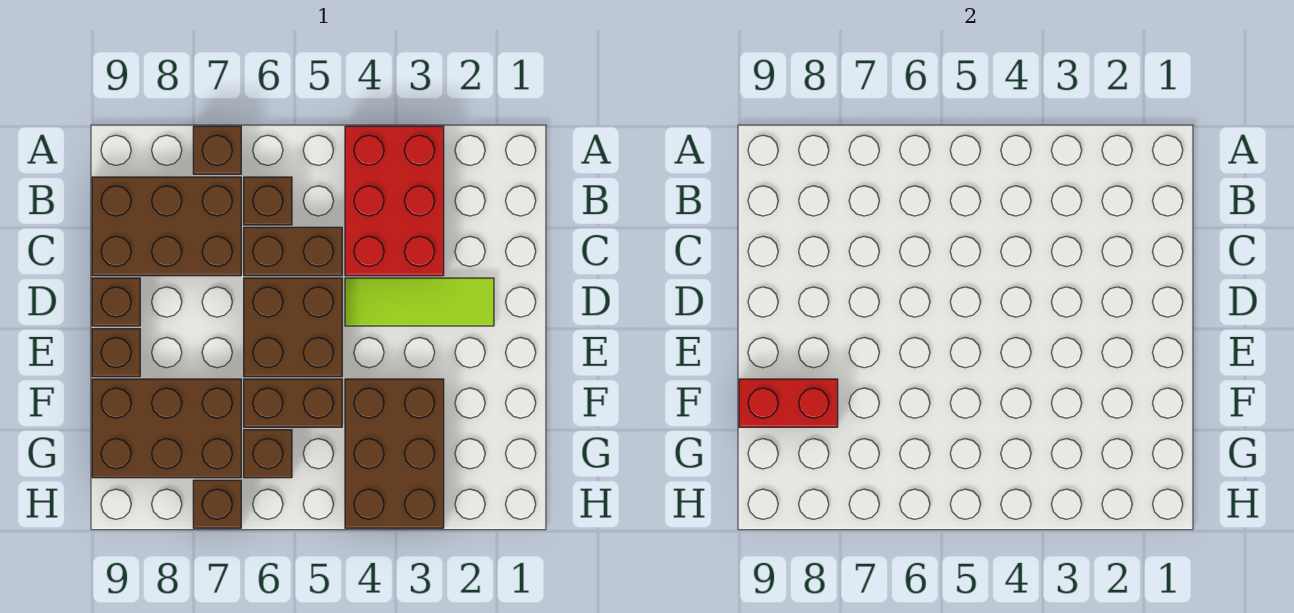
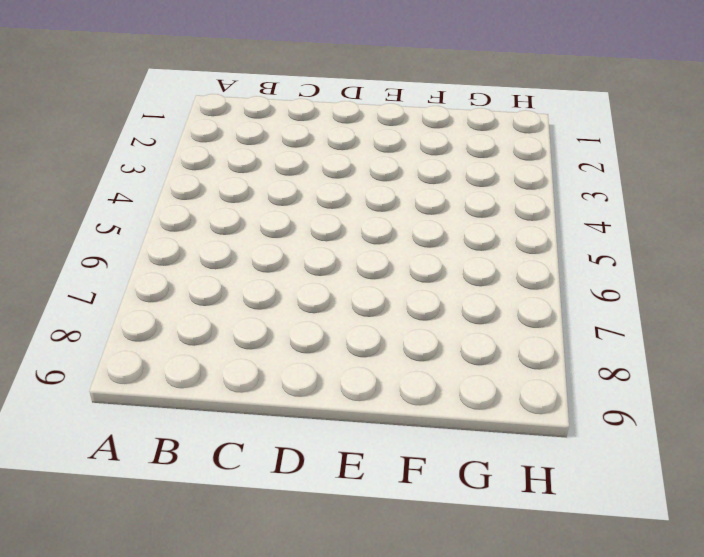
none -> red 2x3 brick [345,126,444,276]
none -> brown 1x1 brick [193,126,241,174]
none -> brown 1x1 brick [244,177,292,225]

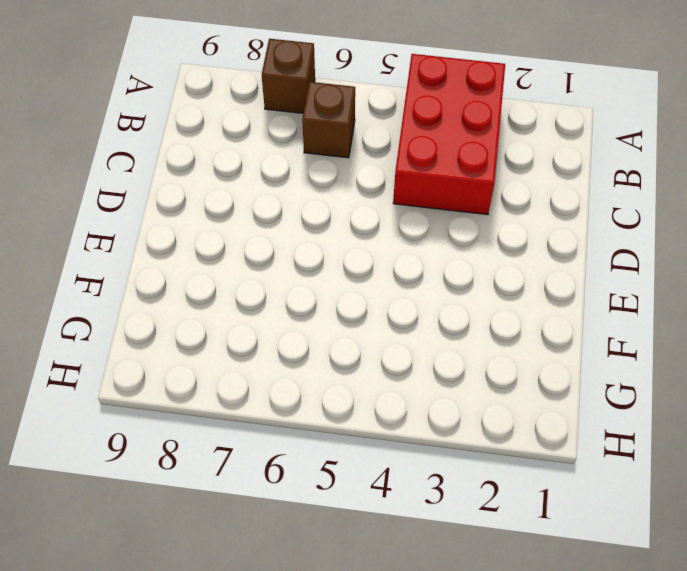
none -> brown 2x3 brick [92,177,241,276]
none -> brown 1x2 brick [244,227,342,276]
none -> lime 1x3 tile [345,278,494,326]

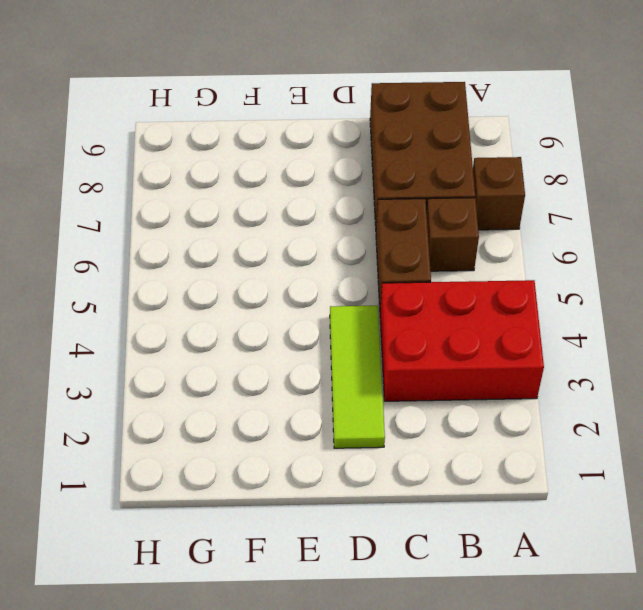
none -> brown 2x2 brick [244,278,342,377]
none -> brown 1x1 brick [92,278,140,326]
none -> brown 1x1 brick [92,329,140,377]

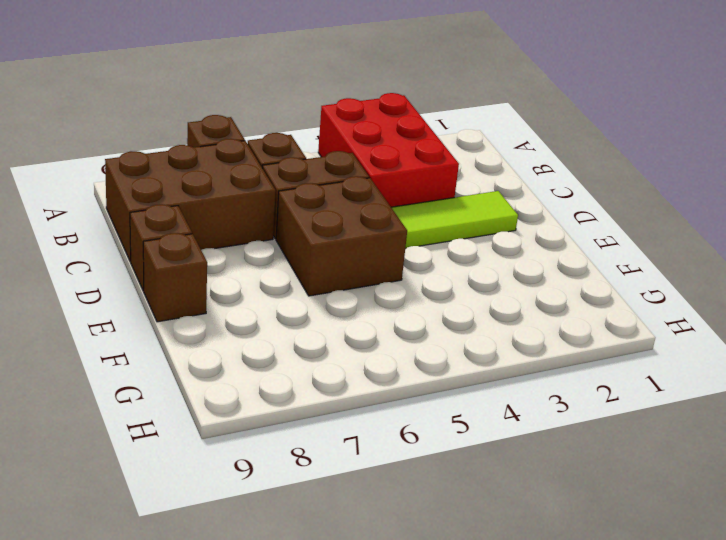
none -> brown 2x3 brick [345,379,444,528]
none -> brown 1x2 brick [244,379,342,427]
none -> brown 2x3 brick [92,379,241,478]

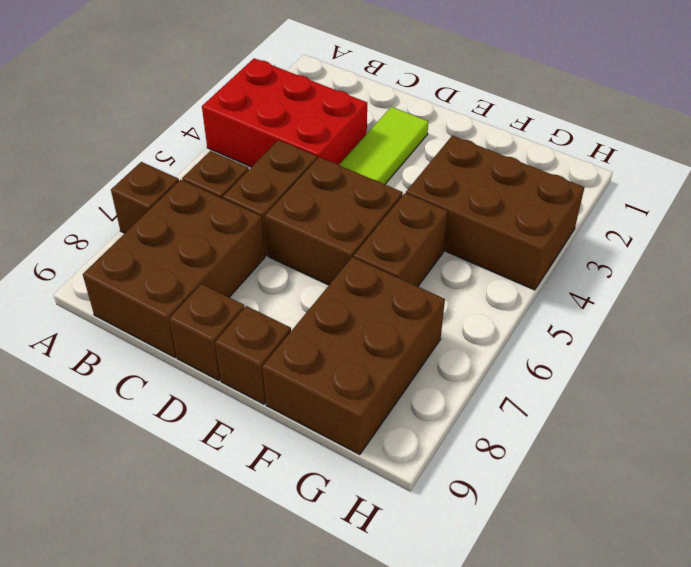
none -> brown 1x1 brick [244,430,292,478]
none -> brown 1x1 brick [193,480,241,528]
none -> red 1x2 brick [739,379,838,427]

